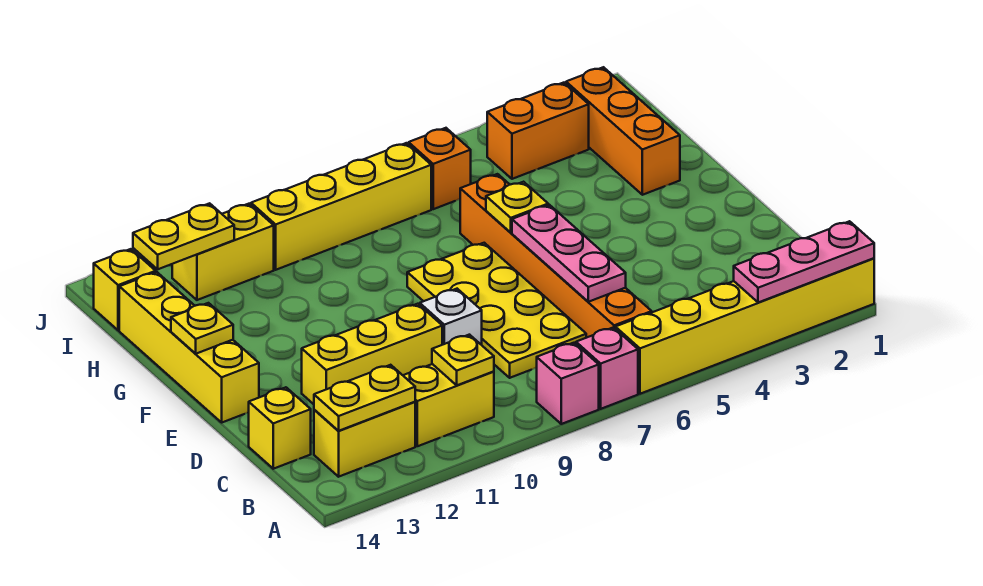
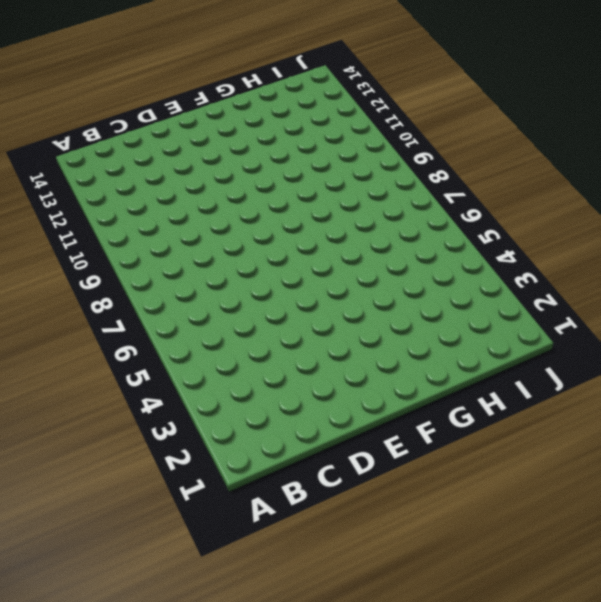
none -> yellow 1x6 brick [615,258,874,394]
none -> pink 1x1 brick [576,327,638,409]
none -> pink 1x1 brick [537,343,599,424]

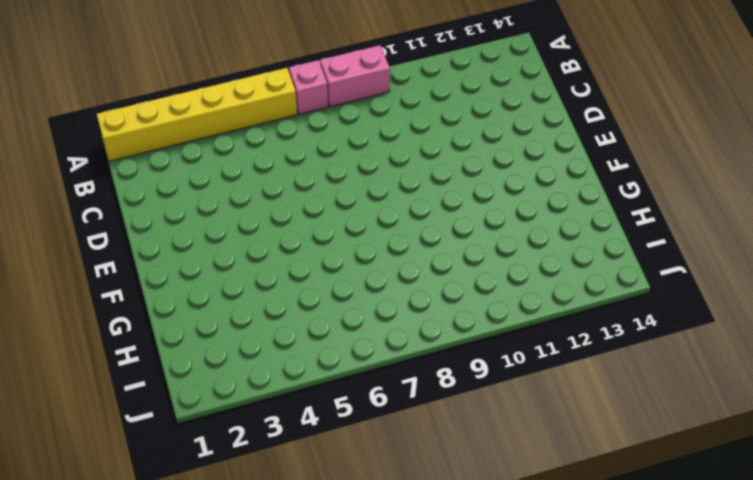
pink 1x2 brick [320,45,390,107] -> pink 1x1 brick [537,343,599,424]
none -> orange 1x6 brick [460,174,652,338]
none -> yellow 1x2 brick [403,364,494,446]
none -> yellow 1x2 brick [314,402,415,477]

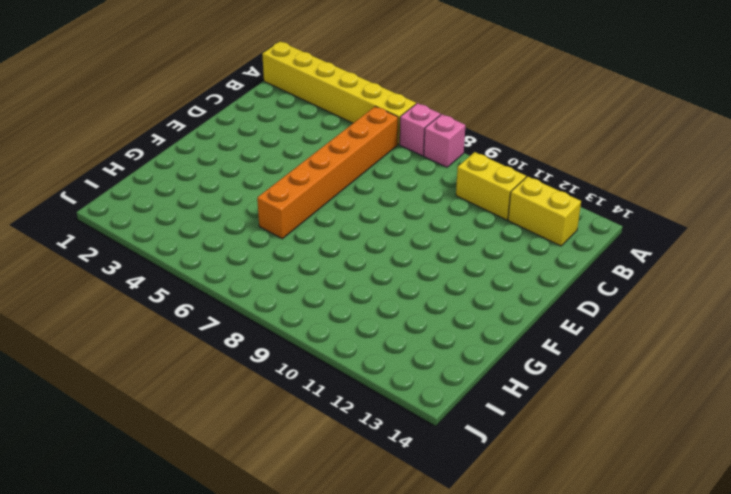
none -> yellow 2x4 plate [407,243,586,378]
none -> yellow 1x1 brick [248,387,311,469]
none -> white 1x1 brick [420,289,482,345]

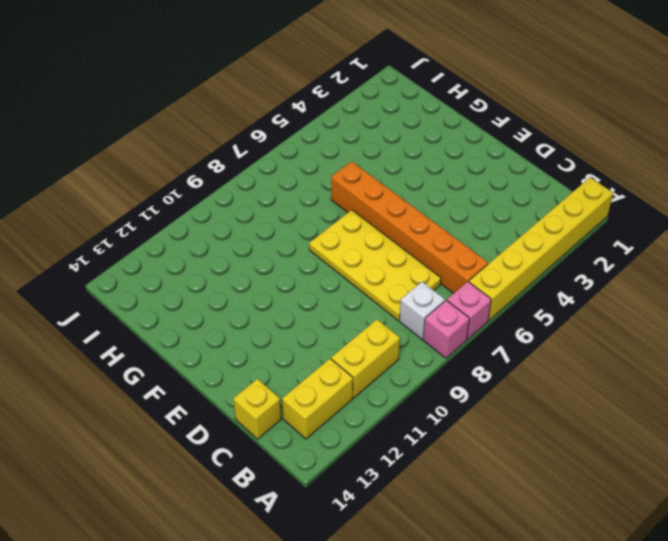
white 1x1 brick [399,282,445,339] -> white 1x1 brick moved to [420,289,482,345]
none -> yellow 1x3 brick [302,304,442,404]
none -> yellow 1x4 brick [119,272,259,422]
none -> orange 1x3 brick [566,67,680,195]

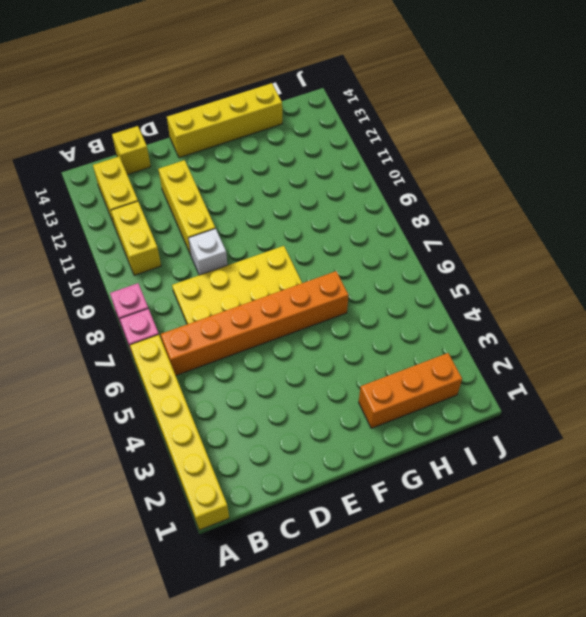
none -> orange 1x2 brick [487,83,589,179]
none -> orange 1x1 brick [409,128,471,209]
none -> yellow 1x4 brick [251,143,431,270]

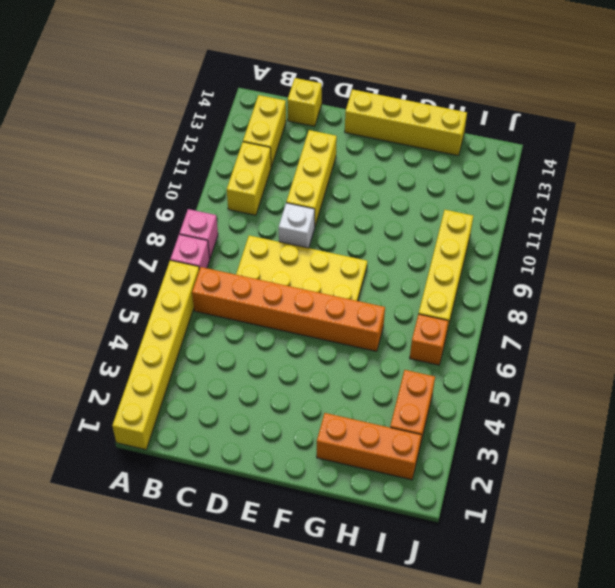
none -> yellow 1x2 brick [172,204,274,300]
none -> yellow 1x1 brick [94,249,156,330]
none -> pink 1x3 plate [734,221,874,303]

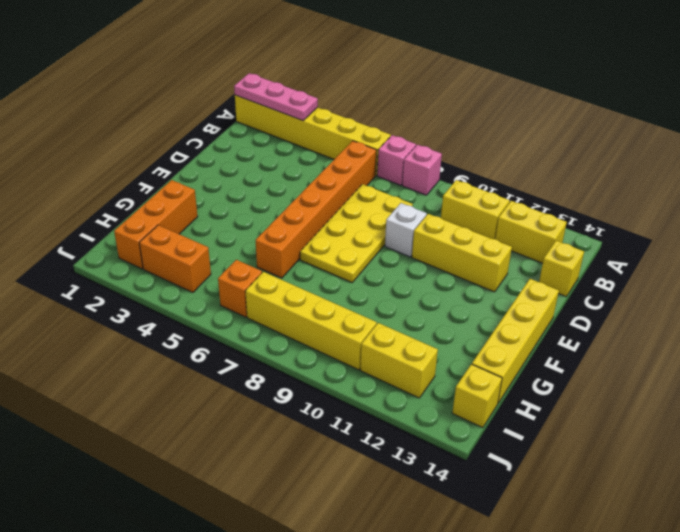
none -> yellow 1x1 plate [432,335,494,385]
none -> yellow 1x2 plate [314,365,415,431]
none -> pink 1x3 plate [512,205,626,302]

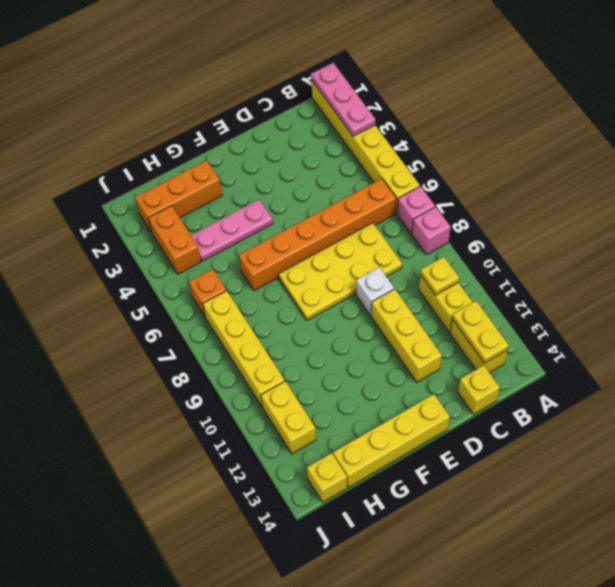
pink 1x3 plate [191,200,273,261] -> pink 1x3 plate moved to [512,205,626,302]
none -> yellow 1x1 plate [486,182,548,233]
none -> yellow 1x1 plate [171,303,233,354]
none -> yellow 1x2 plate [133,203,234,269]

